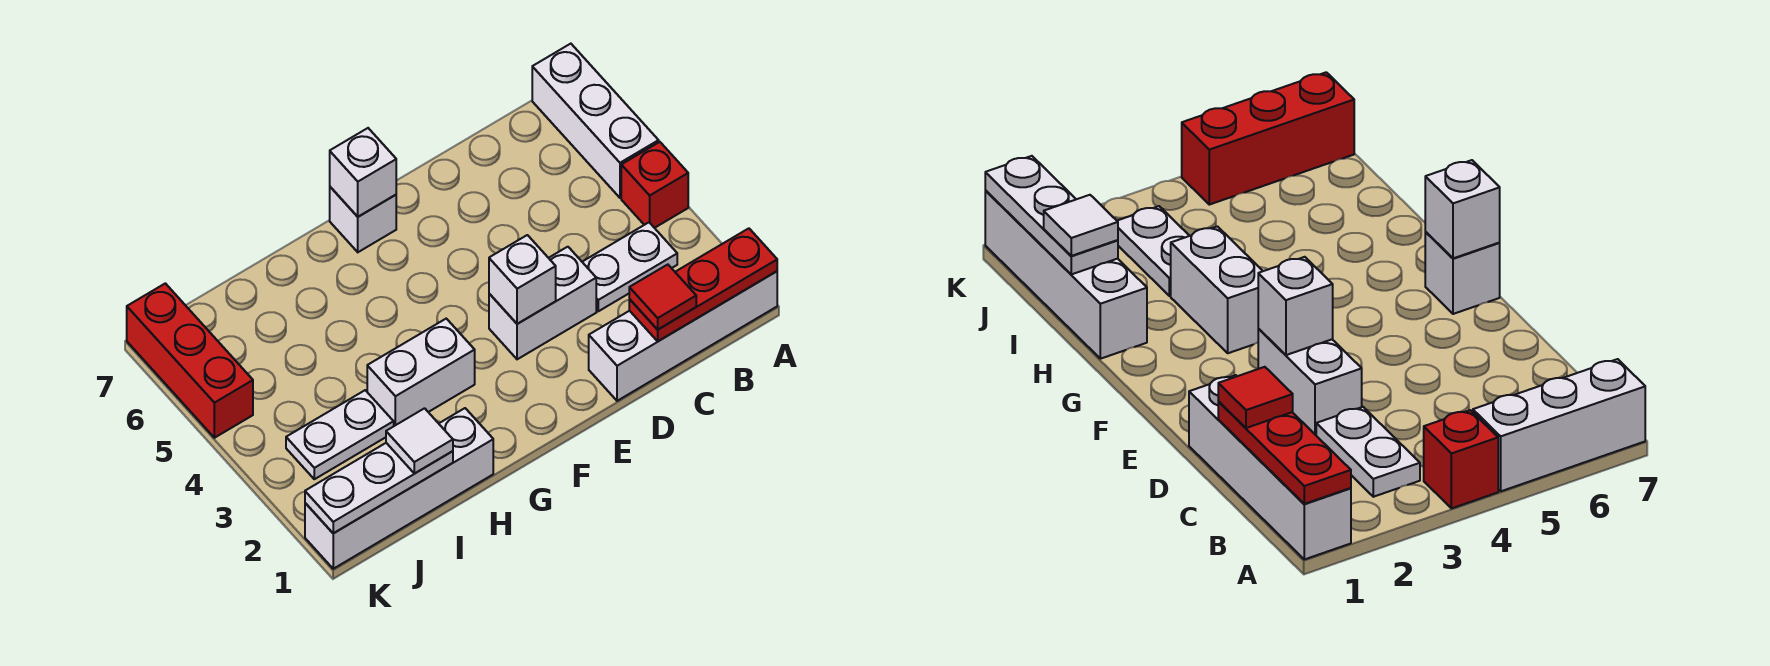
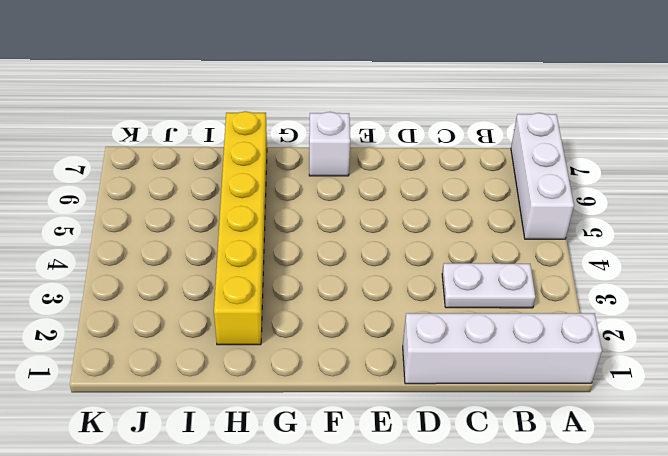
yellow 1x6 brick [214,111,267,345] -> white 1x2 brick [367,319,475,426]
none -> red 1x1 brick [621,142,688,228]
none -> white 1x2 brick [489,247,596,359]
none -> white 1x4 brick [305,408,493,569]

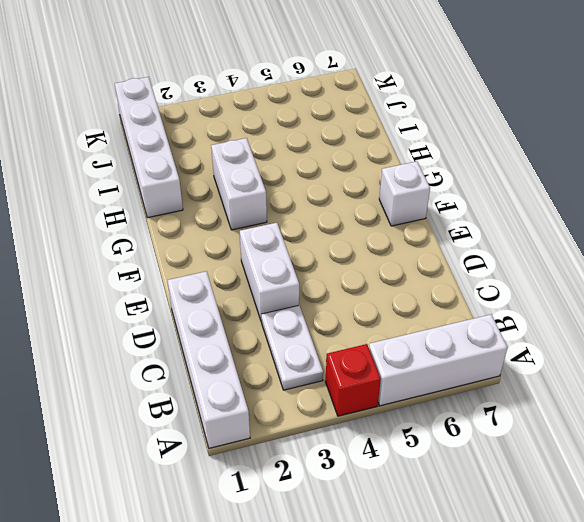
none -> white 1x2 plate [286,390,394,479]
none -> red 1x3 brick [127,283,253,438]
none -> red 1x3 plate [629,228,777,341]

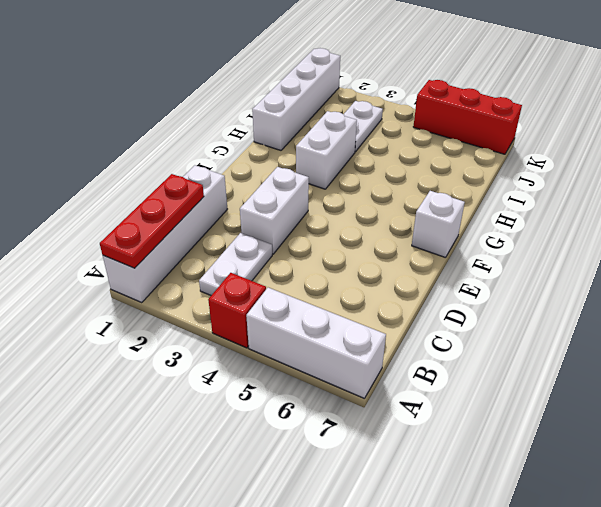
none -> white 1x1 brick [489,235,556,324]
none -> white 1x1 brick [330,128,396,217]
none -> white 1x3 plate [305,443,453,533]

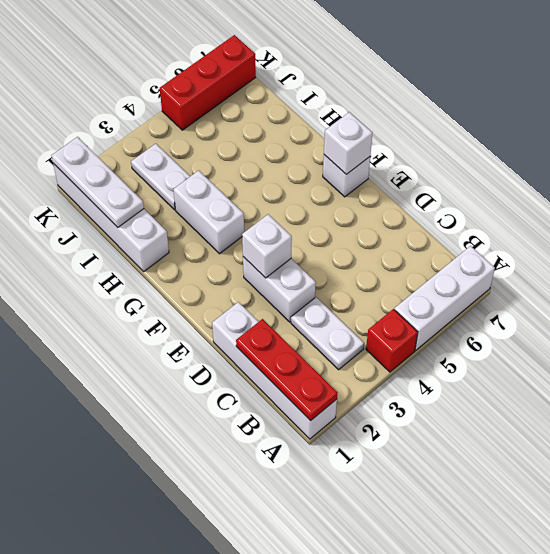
none -> red 1x1 tile [629,265,696,330]
none -> white 1x1 tile [386,408,453,474]

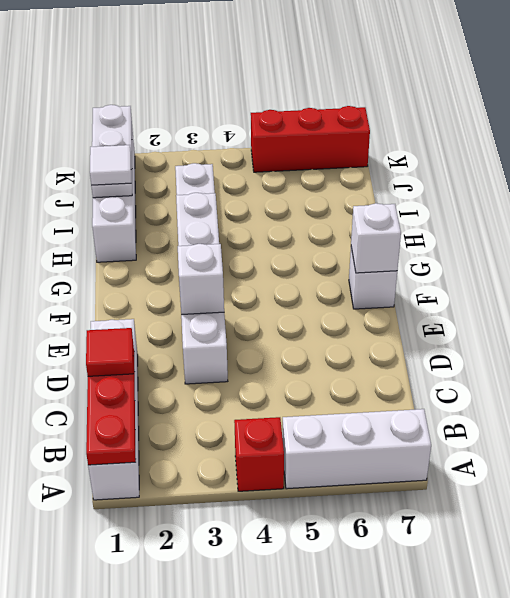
none -> white 1x2 plate [583,222,677,311]

